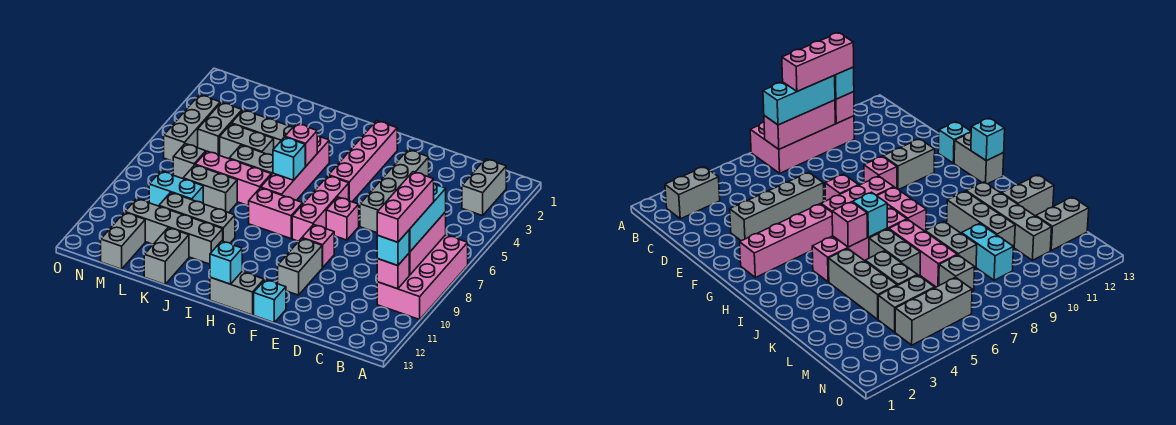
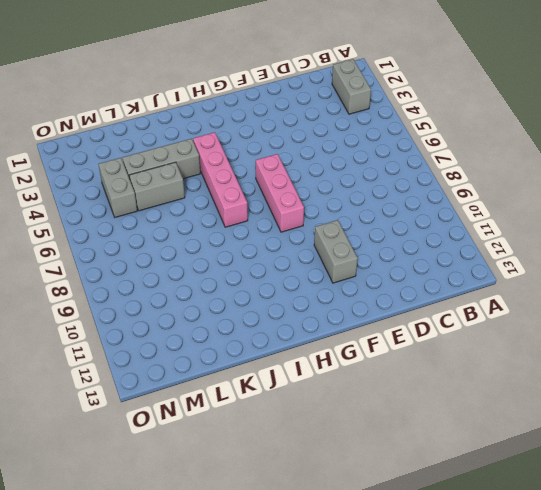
none -> pink 2x4 brick [377,235,468,320]
none -> grey 1x4 brick [360,150,429,233]
none -> pink 1x1 brick [326,197,359,240]
none -> pink 1x1 brick [302,225,334,267]

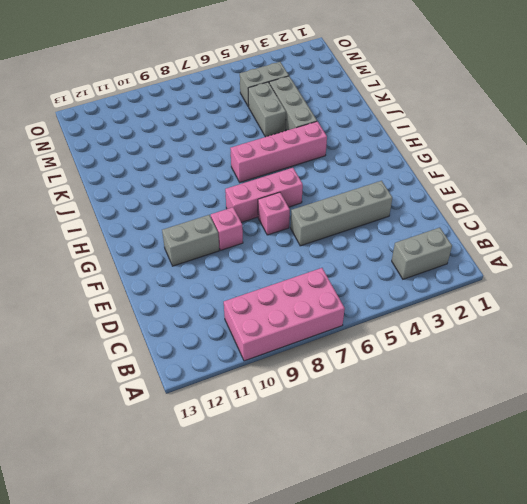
none -> cyan 1x1 brick [254,280,286,323]
none -> pink 1x4 brick [329,121,397,202]
none -> grey 1x2 brick [210,272,264,315]
none -> pink 1x2 brick [249,188,303,239]

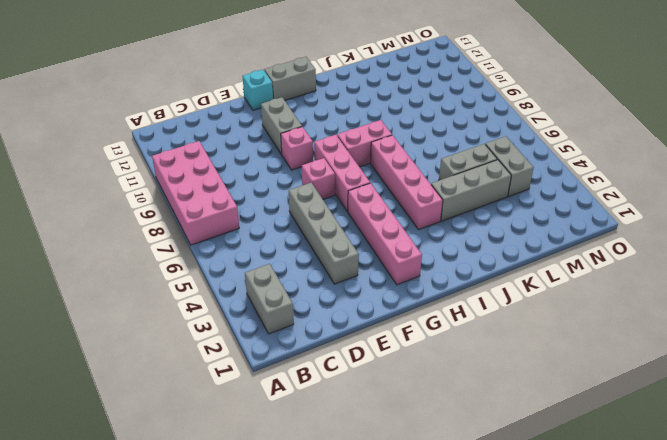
none -> grey 1x2 brick [229,145,273,175]
none -> pink 1x3 brick [195,151,271,206]
none -> grey 1x3 brick [159,192,235,243]
none -> grey 1x4 brick [125,199,223,264]

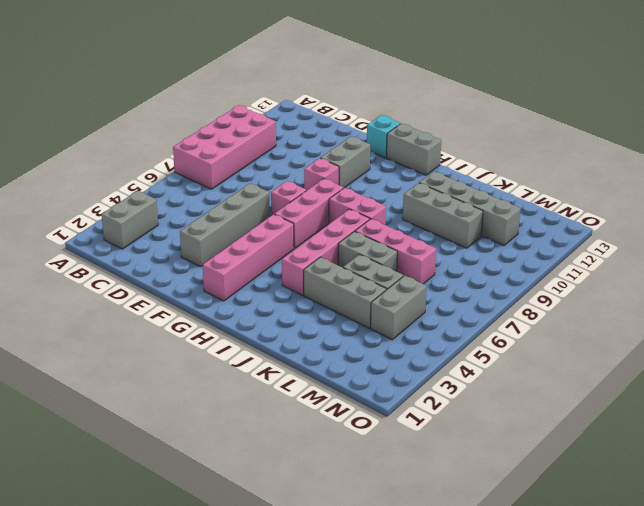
none -> grey 1x2 brick [183,165,237,213]
none -> grey 1x2 brick [144,228,189,284]
none -> cyan 1x2 brick [149,171,203,206]
none -> grey 1x1 brick [173,144,206,179]

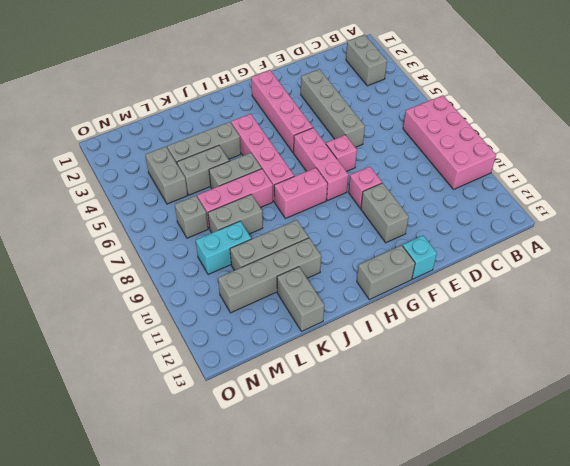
none -> grey 1x2 brick [101,212,145,269]
none -> grey 1x3 brick [164,95,220,161]
none -> pink 1x3 brick [409,212,446,275]
none -> pink 1x1 brick [377,254,409,289]

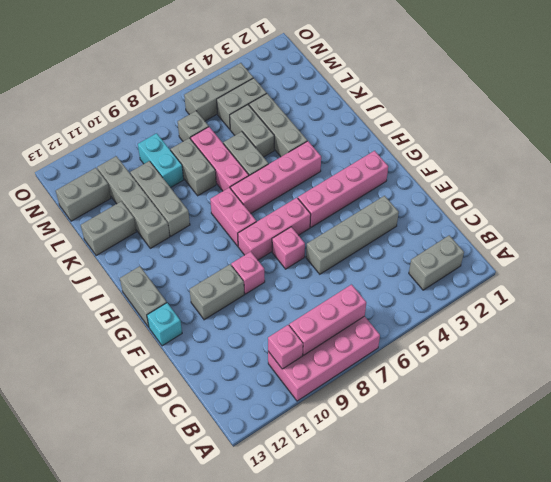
none -> cyan 1x1 brick [210,241,242,284]
none -> pink 1x1 brick [285,123,317,166]
none -> cyan 1x1 brick [273,137,306,180]
none -> cyan 1x3 brick [409,184,446,252]

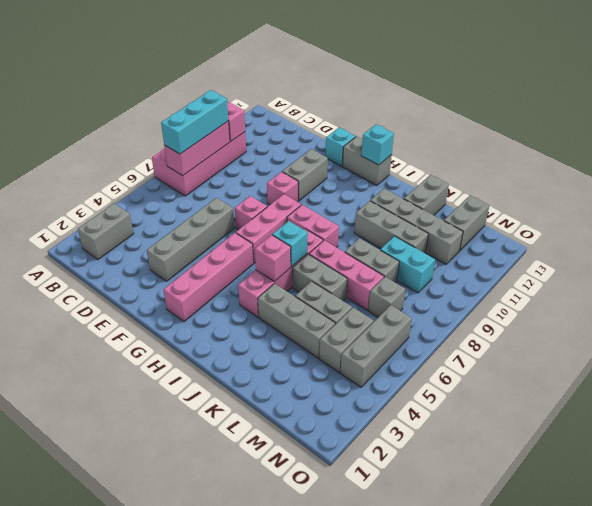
none -> cyan 1x1 brick [377,230,409,266]
none -> pink 1x3 brick [377,172,434,242]

